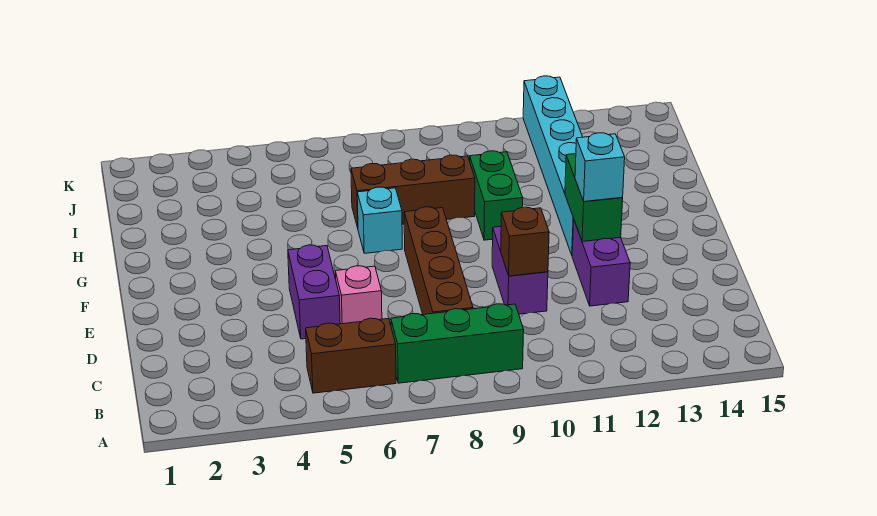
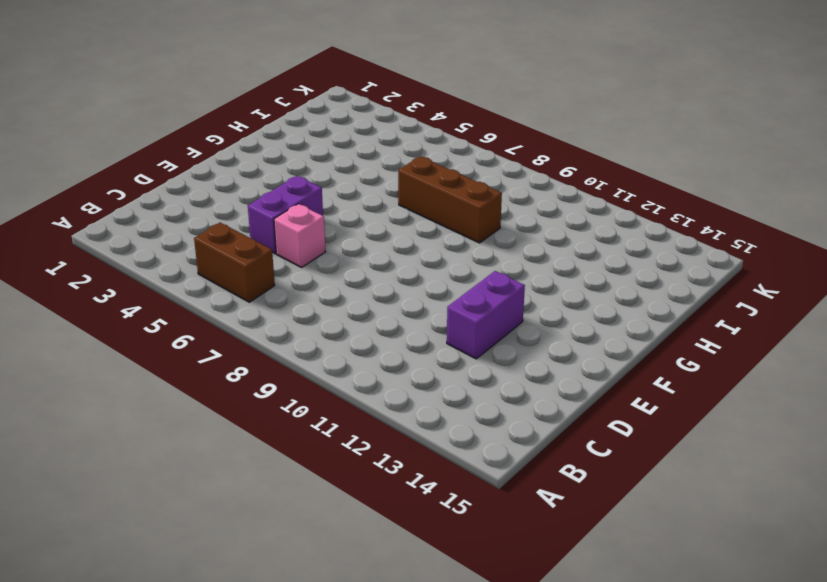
none -> green 1x3 brick [391,304,524,383]
none -> brown 1x4 brick [404,207,473,315]
none -> purple 1x2 brick [492,226,548,314]

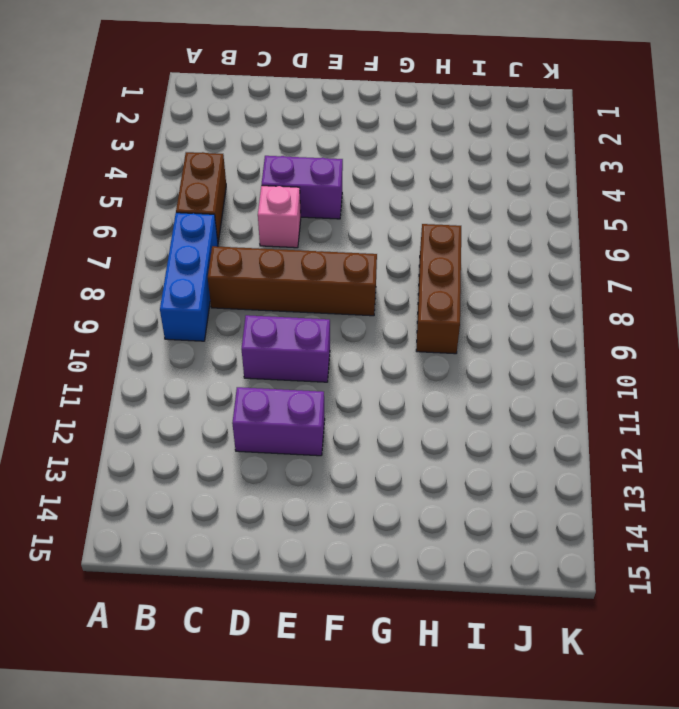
blue 1x3 brick [160,213,218,341] -> green 1x3 brick [391,304,524,383]
none -> cyan 1x6 brick [523,76,582,255]
none -> cyan 1x1 brick [357,187,402,253]
none -> green 1x2 brick [470,151,523,240]

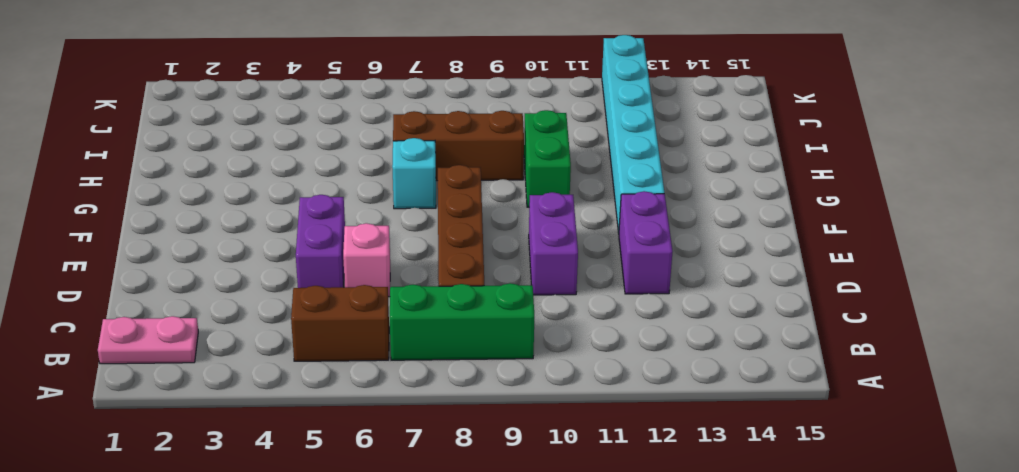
pink 1x2 plate [98,316,198,364] -> none
none -> brown 1x1 brick [501,207,549,276]
none -> green 1x2 brick [565,154,623,242]
none -> cyan 1x1 brick [575,133,625,202]

